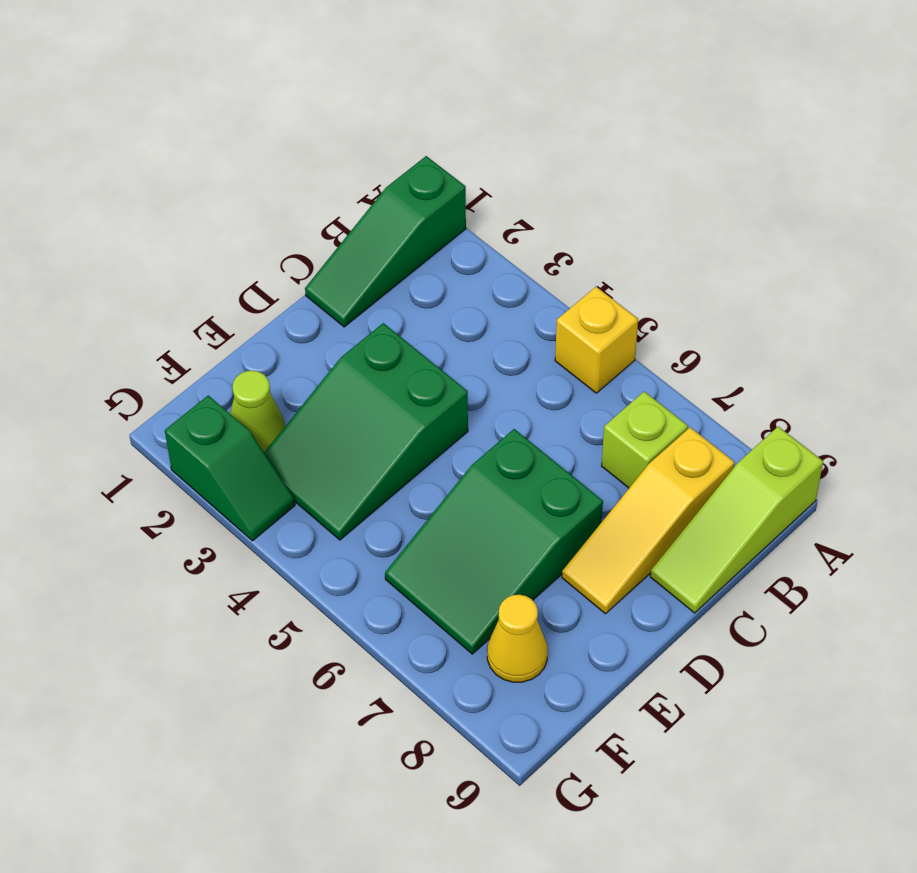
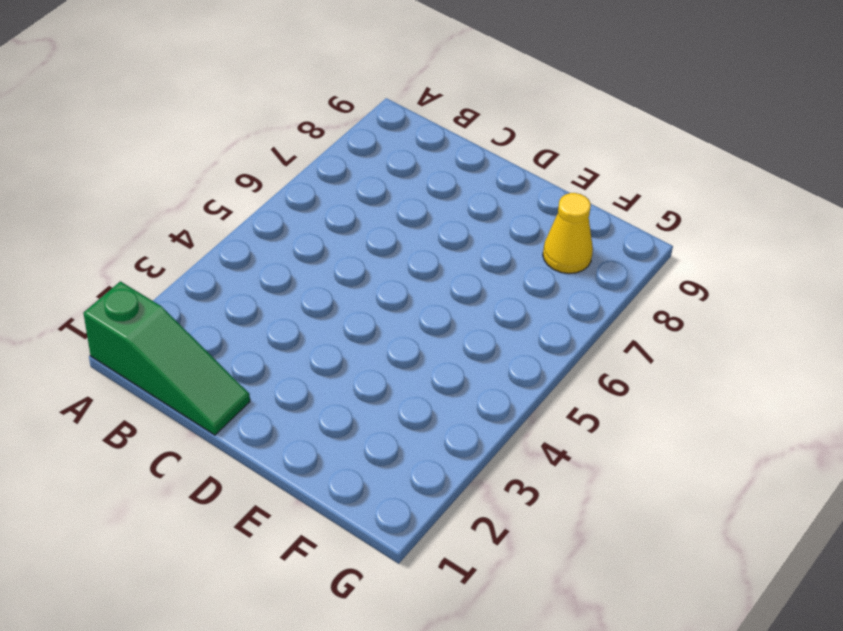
none -> yellow 1x1 brick [555,287,638,393]
none -> lime 1x3 slope [650,427,823,613]

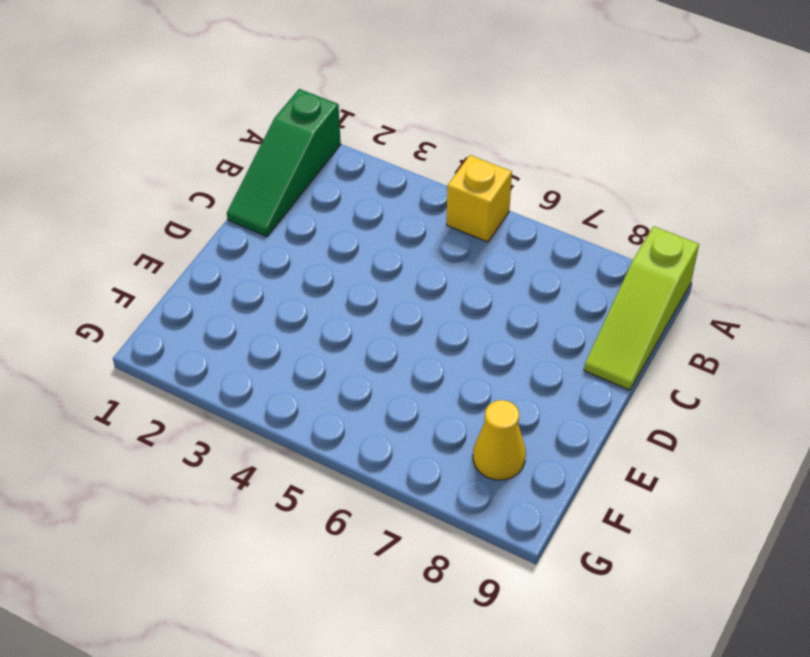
none -> lime 1x1 brick [602,391,688,488]
none -> yellow 1x3 slope [562,427,735,614]

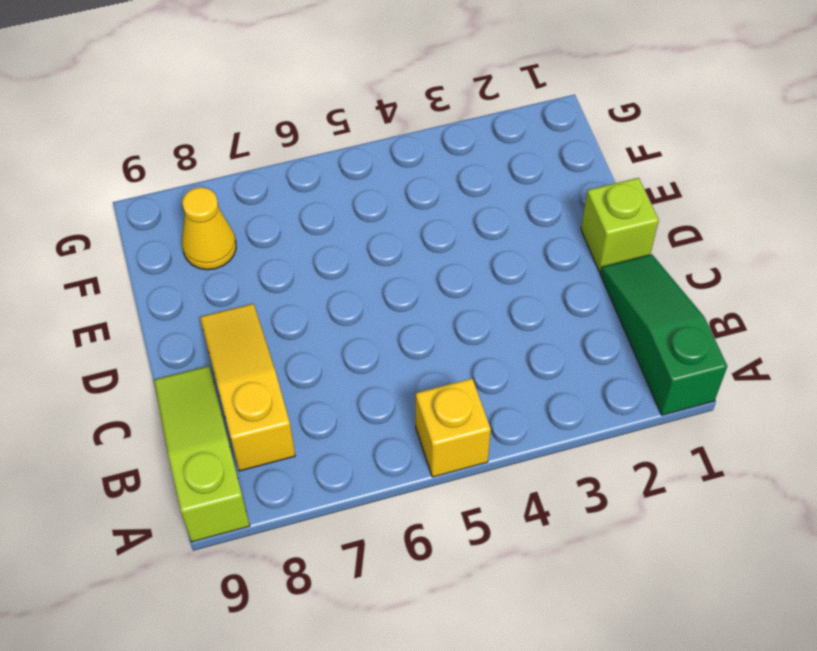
lime 1x1 brick [581,178,659,272] -> lime 1x1 brick moved to [602,391,688,488]
none -> green 2x3 slope [264,323,468,540]
none -> green 2x3 slope [385,429,603,654]

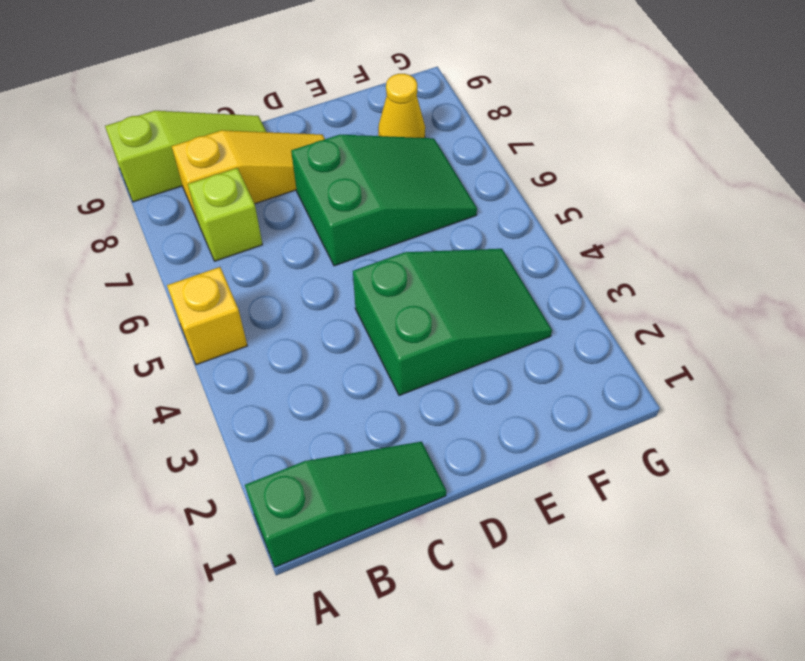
none -> lime 1x1 cone [230,371,285,452]
none -> green 1x2 slope [165,395,295,541]

